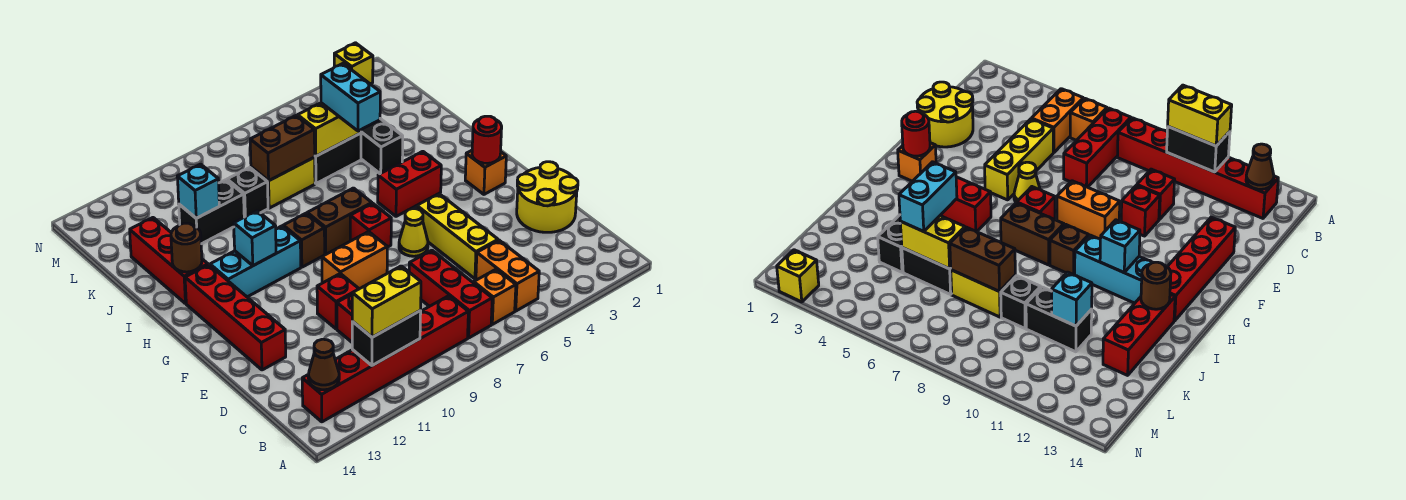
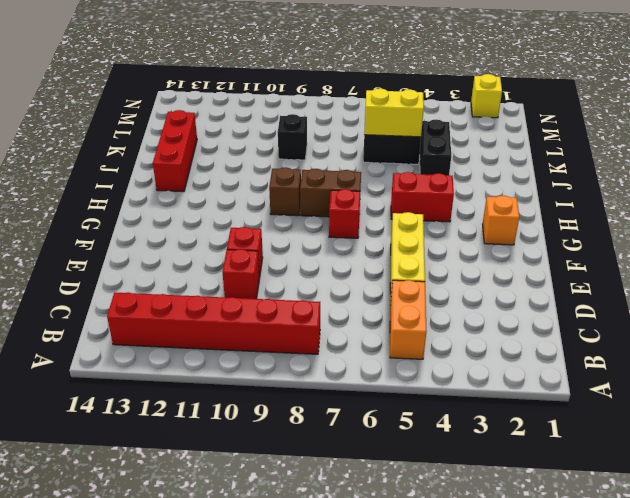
none -> orange 1x1 brick [474,269,516,324]
none -> red 1x3 brick [409,250,492,338]
none -> yellow 2x2 round brick [517,162,578,232]
none -> red 1x4 brick [185,265,286,370]

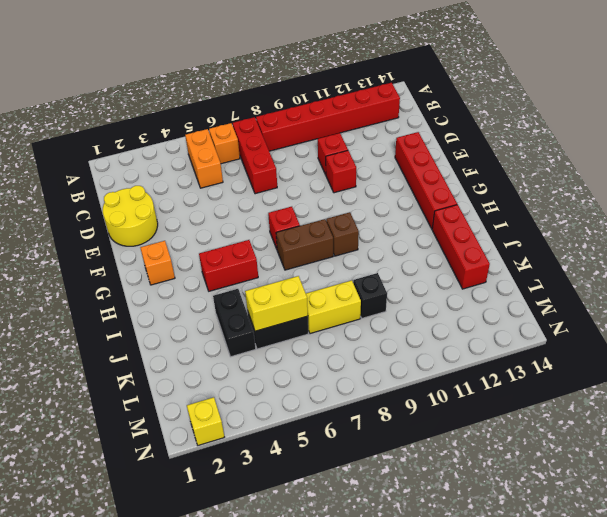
none -> yellow 1x3 brick [417,194,498,279]
none -> yellow 1x1 cone [399,209,428,256]
none -> orange 1x2 brick [322,232,387,289]
none -> cyan 1x3 brick [210,226,301,297]

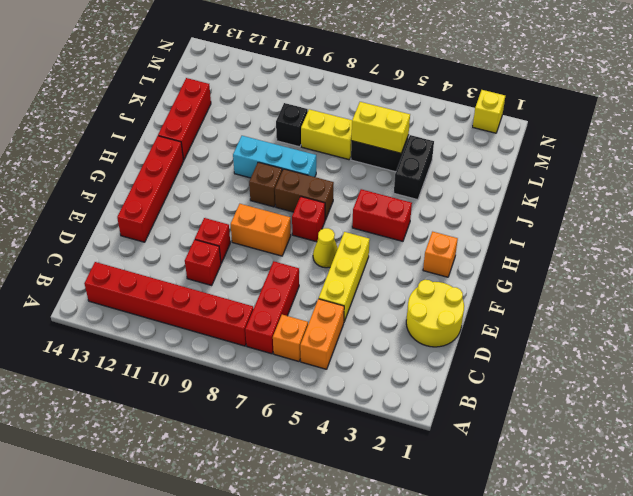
cyan 1x3 brick [233,136,316,178] -> cyan 1x3 brick moved to [210,226,301,297]
none -> black 1x2 brick [179,180,244,244]
none -> black 1x2 brick [352,311,421,366]
none -> brown 1x1 cone [308,339,339,390]
none -> red 1x1 round brick [472,116,502,163]

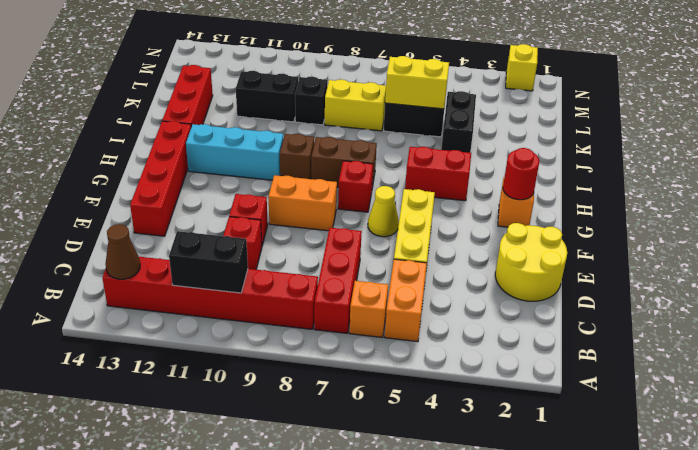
none -> cyan 1x1 brick [234,211,276,266]
none -> brown 1x1 round brick [171,223,202,272]
none -> brown 1x2 brick [250,115,315,181]
none -> cyan 1x1 brick [177,164,219,218]

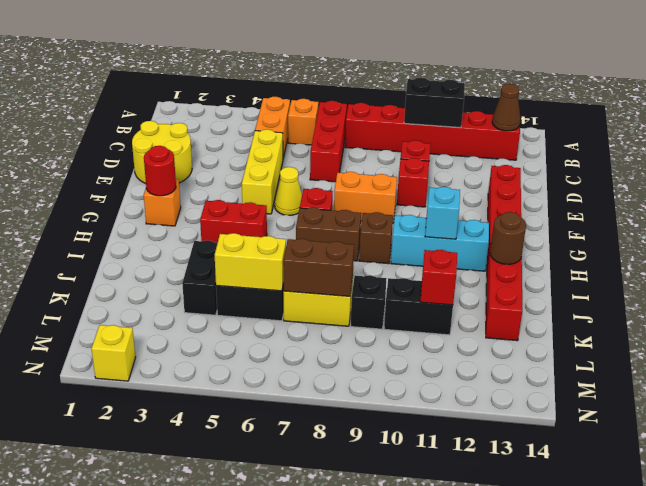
red 1x1 brick [420,250,457,305] -> cyan 1x1 brick [177,164,219,218]
none -> yellow 1x2 brick [352,266,421,337]
none -> cyan 1x2 brick [321,64,380,131]

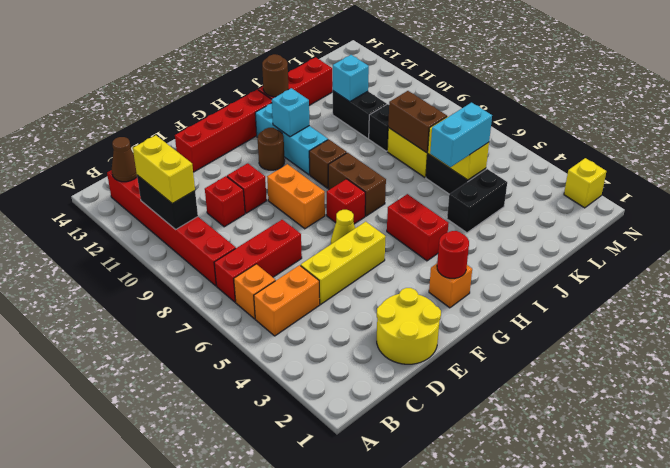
brown 1x1 round brick [258,128,285,170] -> none

